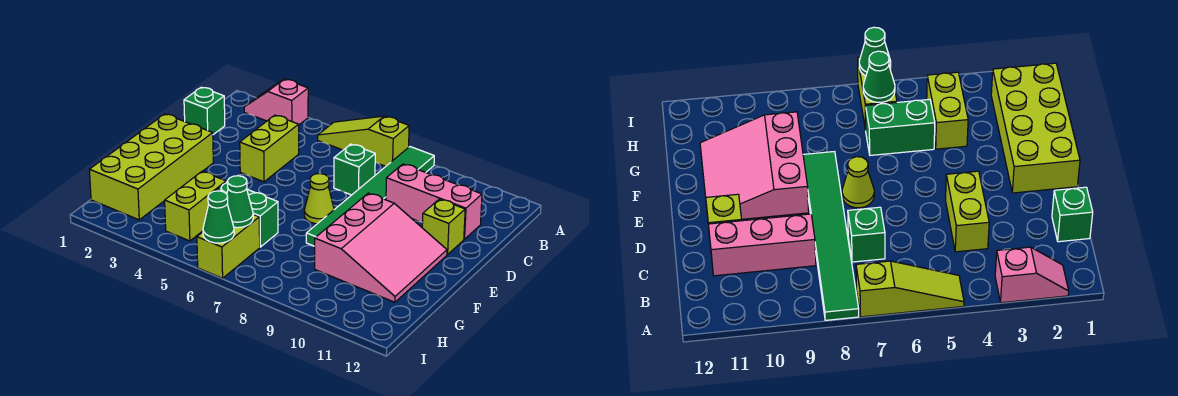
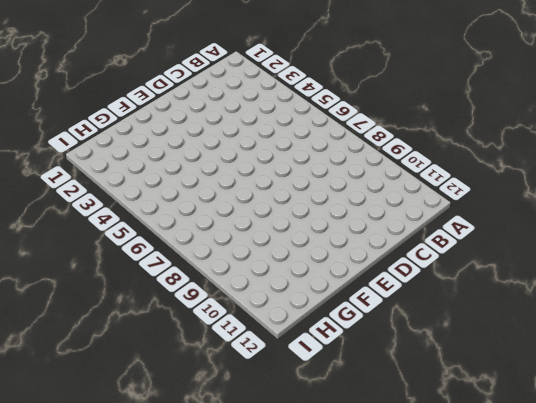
none -> pink 1x2 slope [244,79,308,125]
none -> lime 1x3 slope [318,116,409,166]
none -> green 1x6 tile [306,147,434,246]

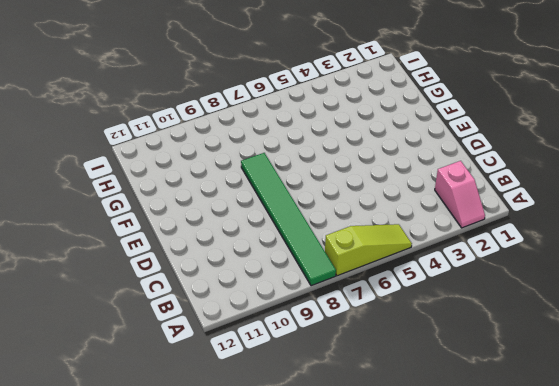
pink 1x2 slope [435,161,485,228] -> pink 1x2 slope turned to [244,79,308,125]
none -> green 1x1 brick [184,87,225,135]
none -> lime 1x2 brick [240,115,299,182]
none -> green 1x1 brick [334,144,375,195]

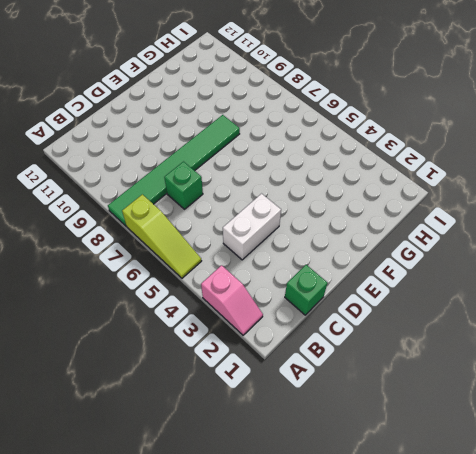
white 1x2 brick [223,194,281,260] -> lime 1x2 brick [240,115,299,182]
none -> pink 1x3 brick [386,164,482,239]
none -> lime 1x1 brick [422,199,465,255]
none -> lime 2x4 brick [89,114,213,220]

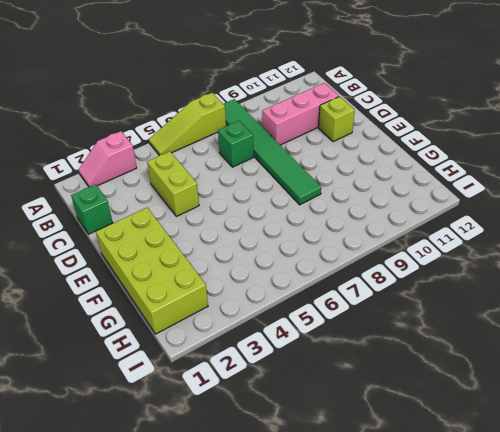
none -> lime 1x1 cone [304,174,334,224]
none -> pink 3x3 slope [315,193,447,302]
none -> lime 1x2 brick [165,171,226,241]

